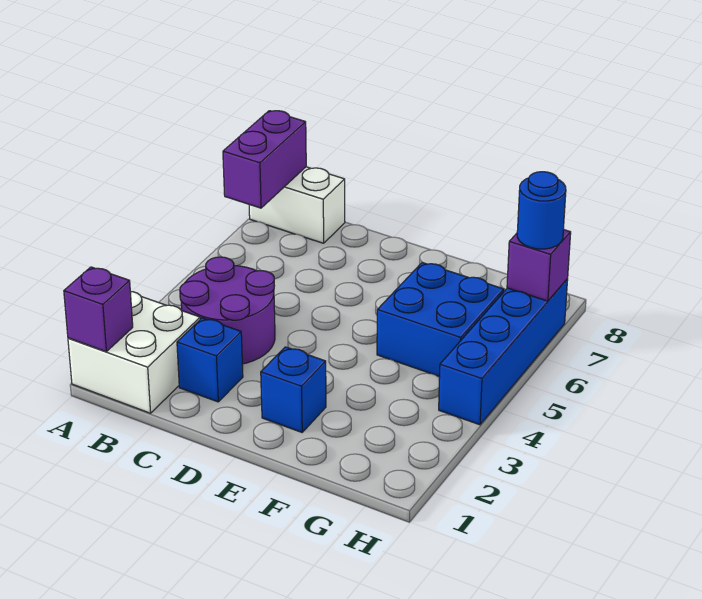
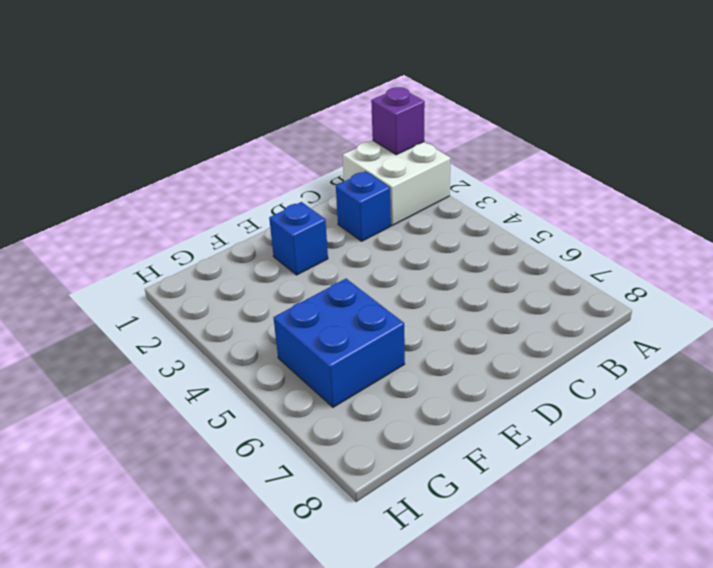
none -> white 1x2 brick [249,167,345,243]
none -> purple 2x2 round brick [180,257,275,364]

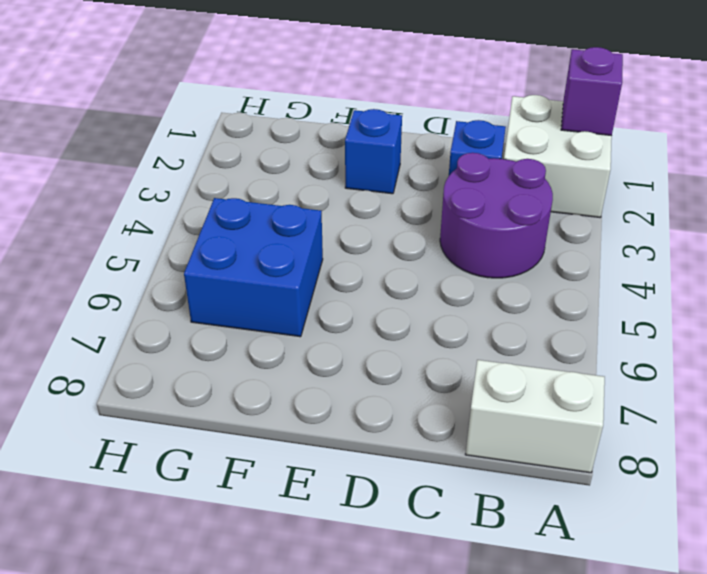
none -> blue 1x4 brick [439,279,568,425]
none -> purple 1x2 brick [223,111,306,208]

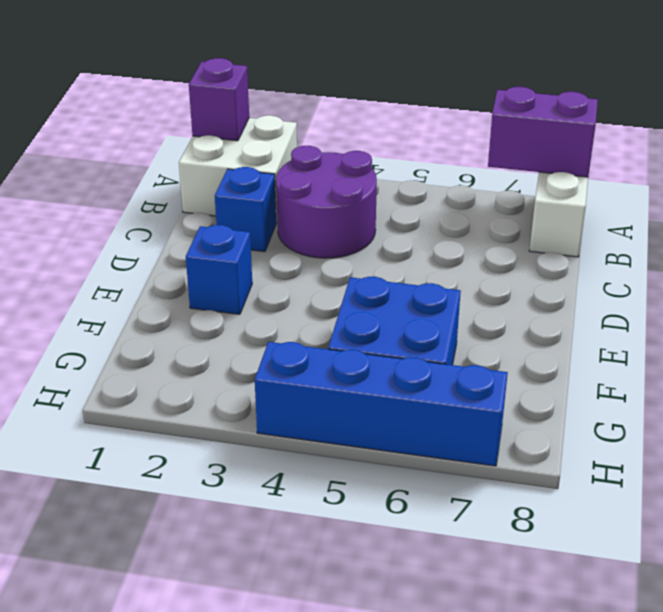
none -> purple 1x1 brick [507,230,571,301]
none -> blue 1x1 round brick [517,172,566,249]

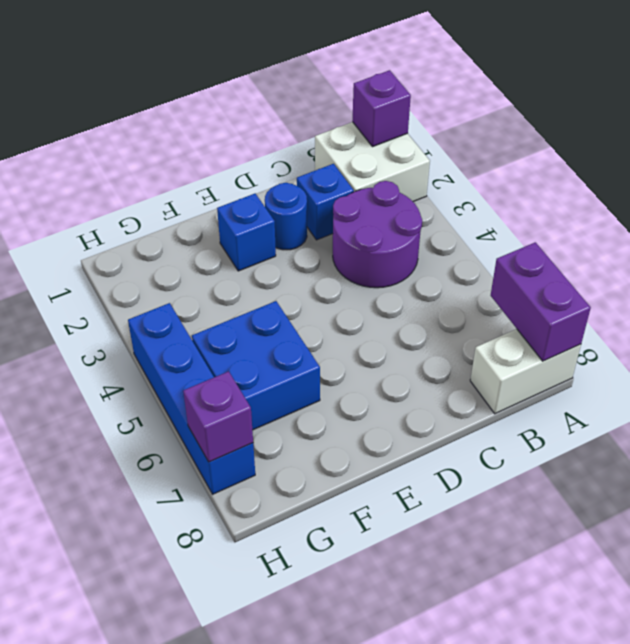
blue 1x1 round brick [265,183,307,250] -> blue 1x1 round brick moved to [517,172,566,249]

